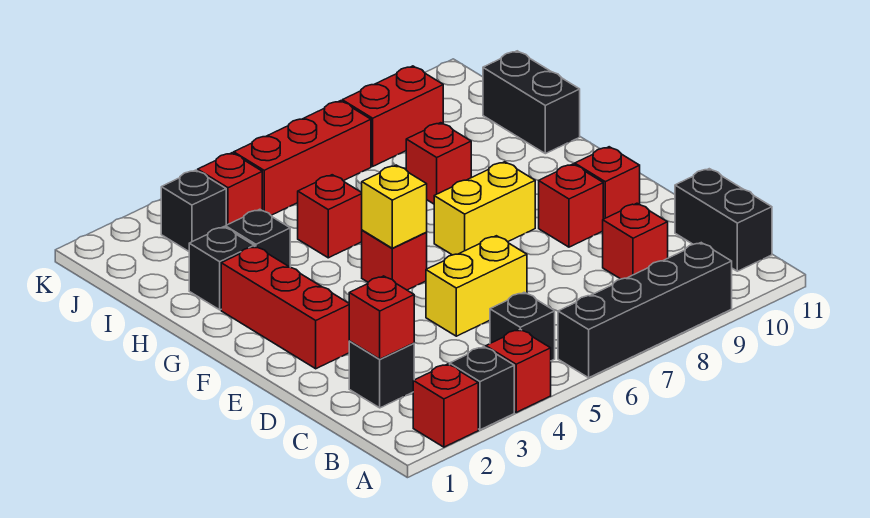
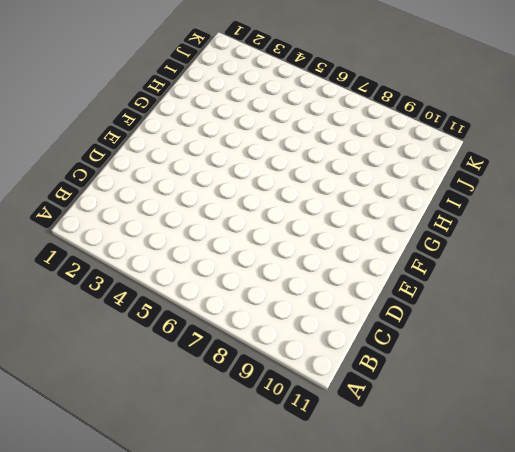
none -> red 1x1 brick [413,364,478,447]
none -> black 1x1 brick [450,347,514,430]
none -> red 1x1 brick [486,329,551,412]

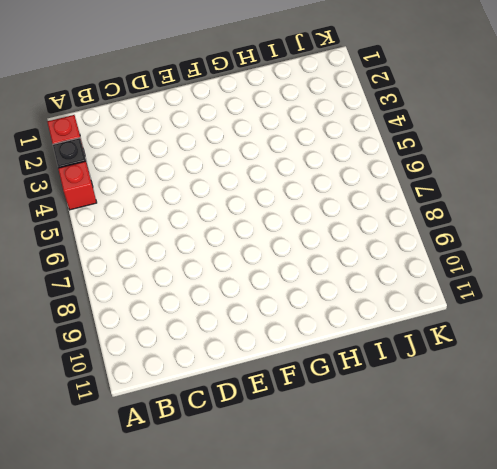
none -> black 1x4 brick [558,243,732,378]
none -> black 1x1 brick [490,292,555,361]
none -> black 1x2 brick [675,169,772,271]

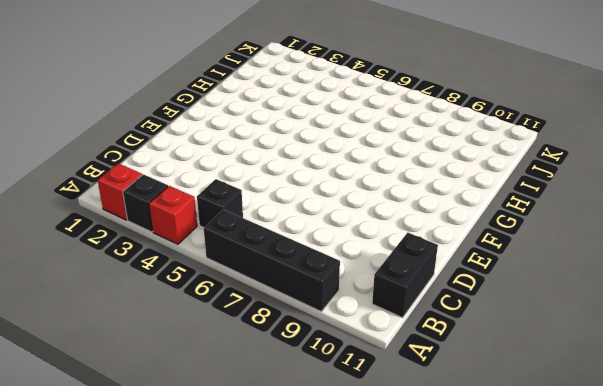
none -> black 1x1 brick [349,341,414,408]
none -> red 1x1 brick [603,203,668,279]
none -> yellow 1x2 brick [426,236,527,336]

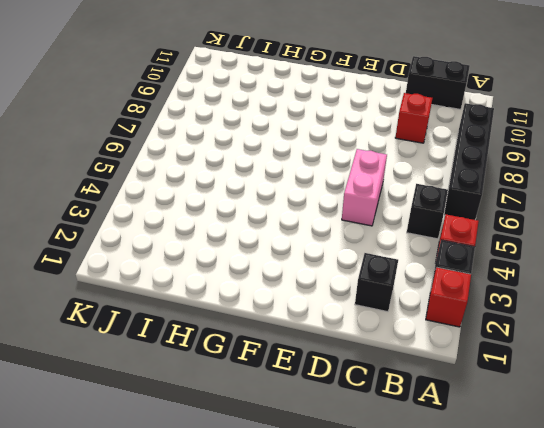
pink 1x2 brick [342,149,387,226] -> yellow 1x2 brick [426,236,527,336]
none -> red 1x3 brick [221,246,349,369]
none -> red 1x1 brick [539,164,603,247]
none -> red 1x1 brick [575,147,640,219]

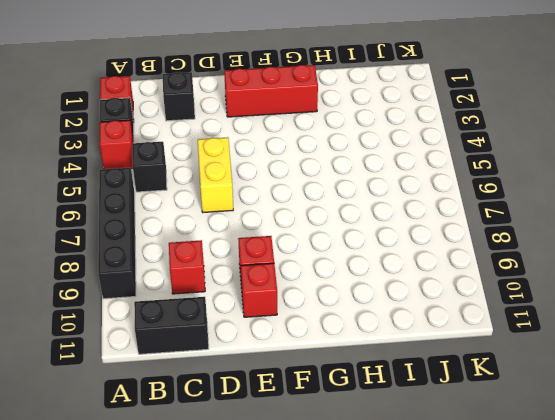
none -> red 1x1 brick [362,230,427,290]
none -> yellow 1x2 brick [434,162,535,255]
none -> black 1x1 brick [189,227,254,310]

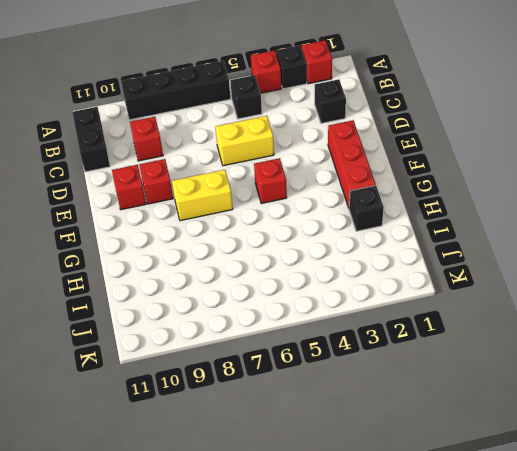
none -> black 1x1 brick [225,209,290,267]
none -> red 1x1 brick [298,175,362,258]
none -> red 1x1 brick [406,123,471,204]

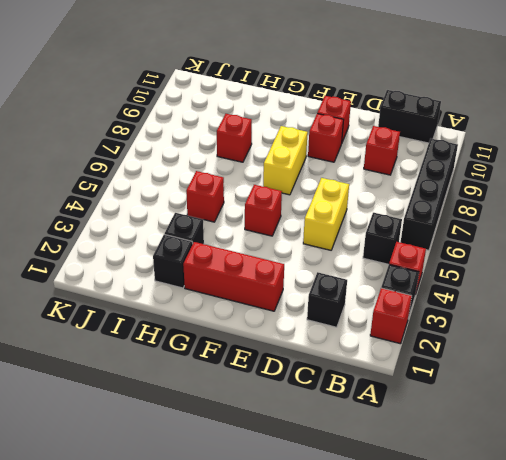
none -> black 1x2 brick [483,51,580,154]
none -> black 1x1 brick [161,170,226,251]
none -> red 1x1 brick [198,153,262,225]

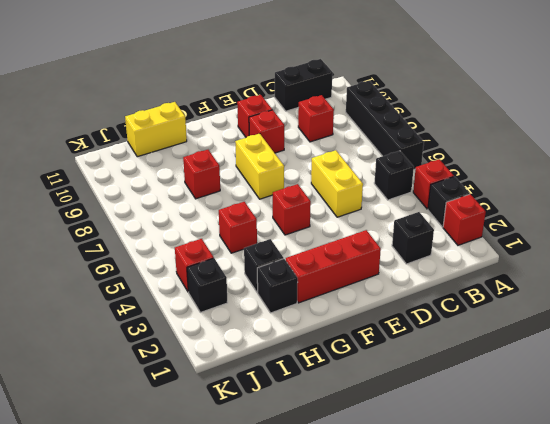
yellow 1x2 brick [125,102,187,157] -> black 1x2 brick [483,51,580,154]
none -> red 1x3 brick [234,101,371,215]
none -> red 1x2 brick [342,66,443,166]
none -> red 1x1 brick [349,276,414,359]

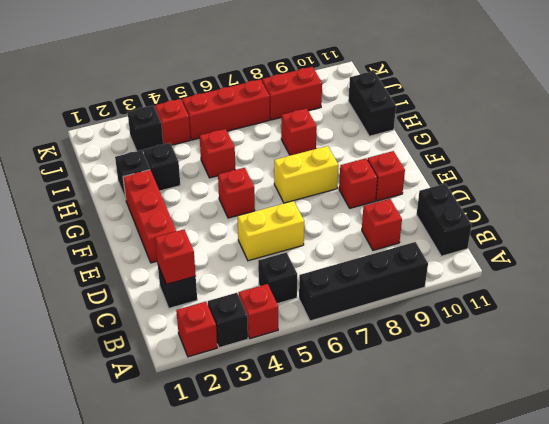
none -> yellow 1x1 brick [362,165,427,248]

